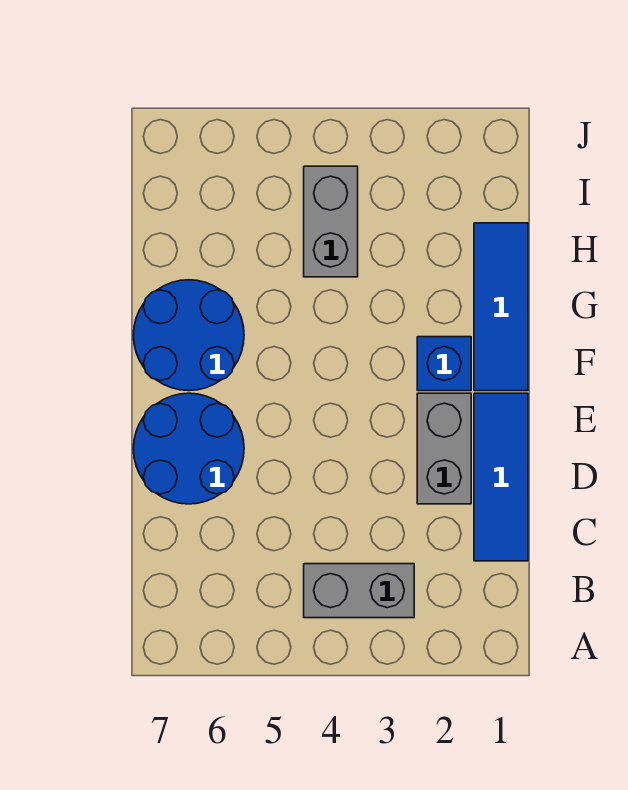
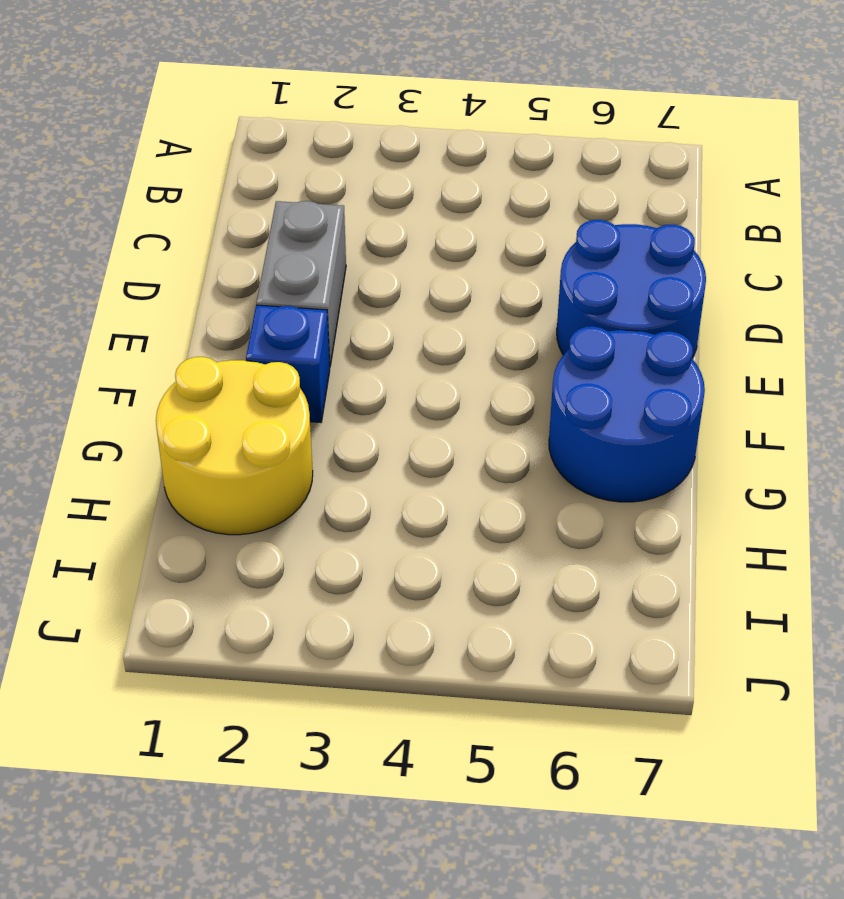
yellow 2x2 round brick [156,357,313,535] -> blue 1x3 tile [474,223,528,391]
none -> grey 1x2 brick [304,564,414,618]
none -> blue 1x3 tile [474,393,528,561]

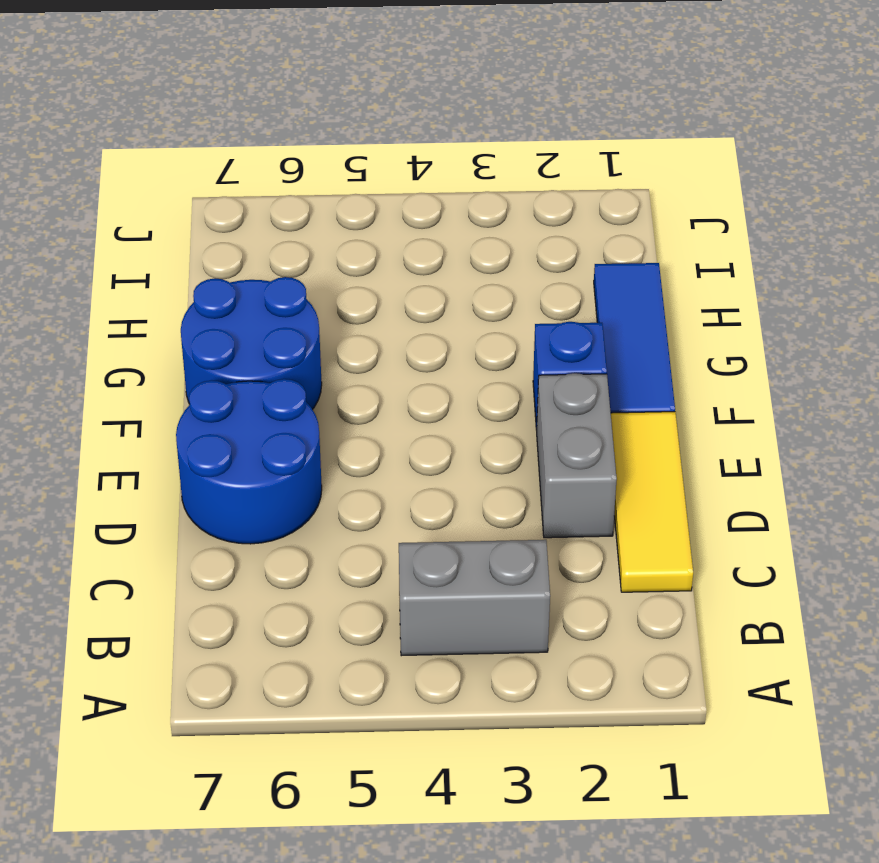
yellow 1x3 tile [611,412,693,592] -> blue 1x3 tile [474,393,528,561]
none -> grey 1x2 brick [304,166,358,277]

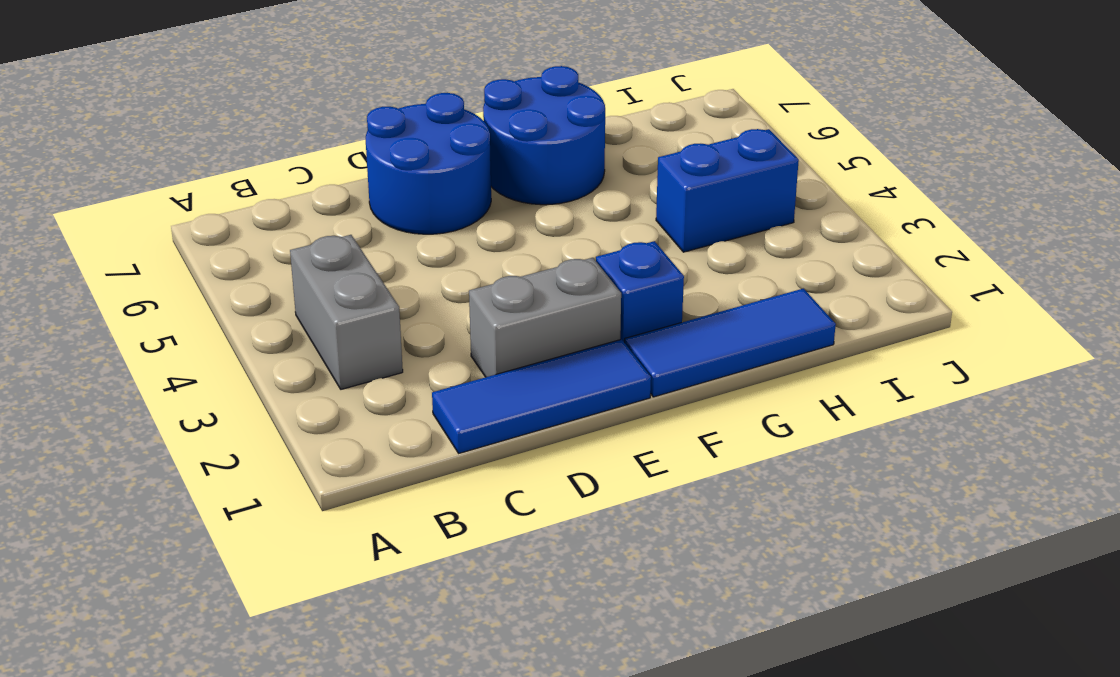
blue 1x2 brick [656,129,799,252] -> grey 1x2 brick [304,166,358,277]

